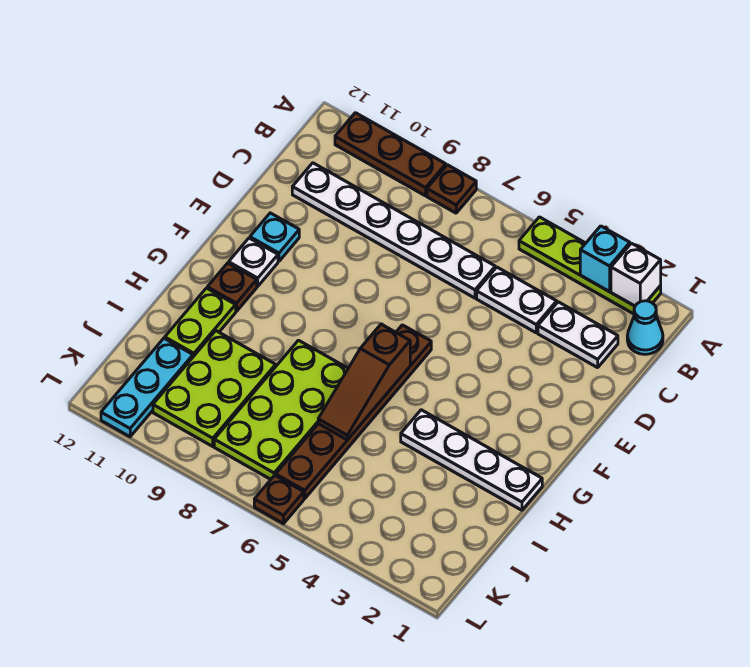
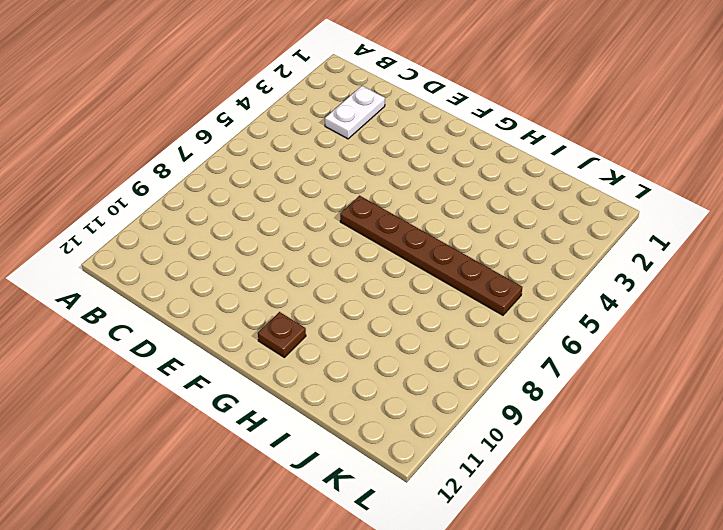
none -> lime 1x4 plate [519,217,661,314]
none -> brown 1x1 plate [427,165,476,213]
none -> brown 1x3 plate [335,113,446,196]

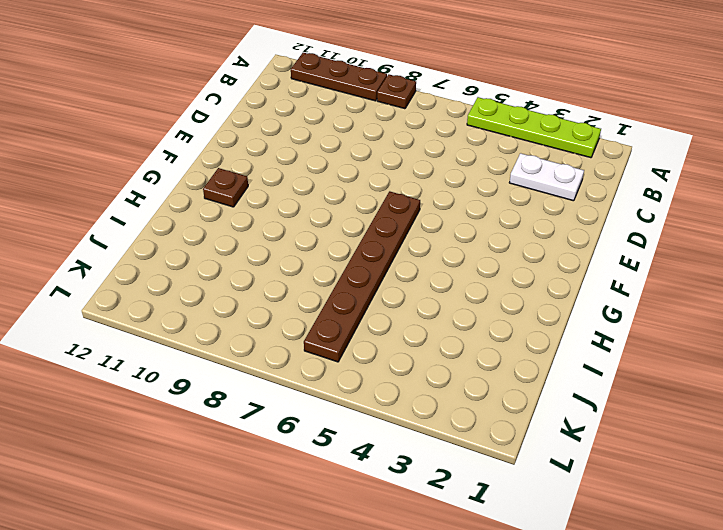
none -> cyan 1x1 cone [627,301,663,354]
none -> white 1x2 plate [477,267,557,333]
none -> white 1x6 plate [292,163,495,298]

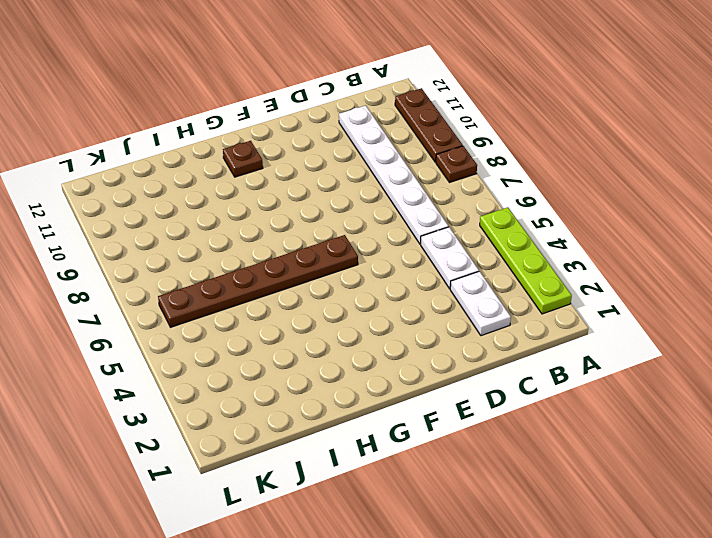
none -> cyan 1x1 cone [627,301,663,354]
none -> cyan 1x1 plate [250,213,299,261]
none -> white 1x1 plate [229,238,278,286]

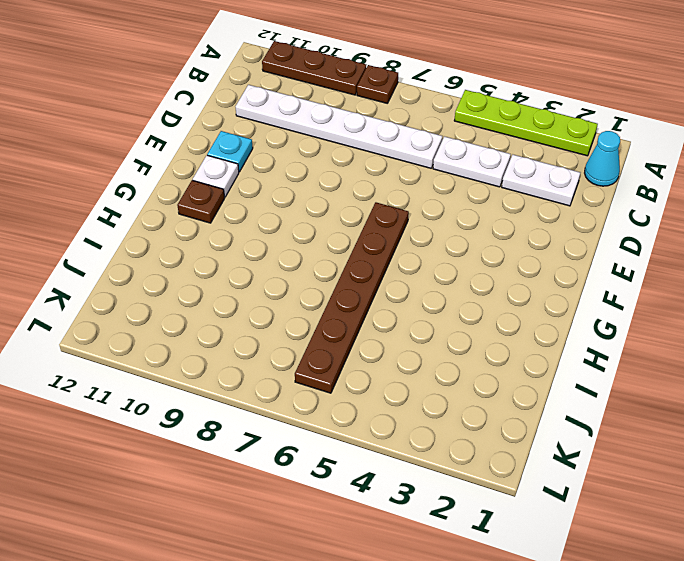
none -> white 1x4 plate [401,410,542,510]
none -> lime 2x4 plate [214,340,348,479]
none -> lime 1x2 plate [165,288,236,357]

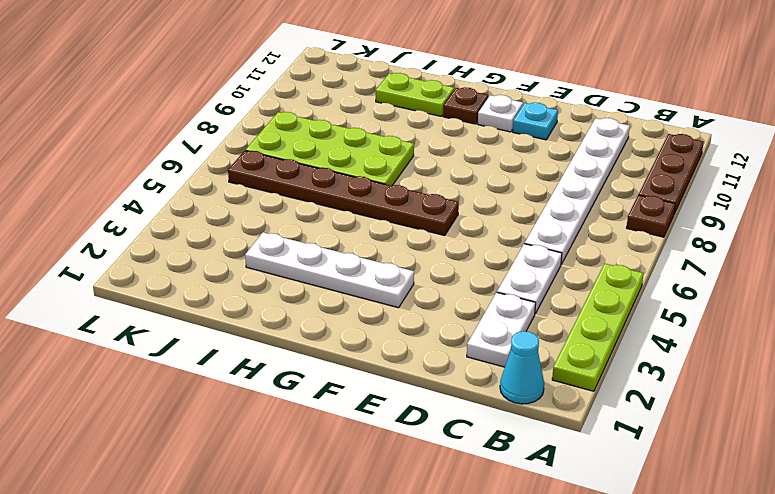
white 1x4 plate [245,232,414,308] -> white 1x4 plate turned to [401,410,542,510]
none -> lime 2x3 plate [153,331,276,446]
none -> cyan 1x3 plate [101,338,193,437]
none -> brown 1x1 plate [254,475,304,524]

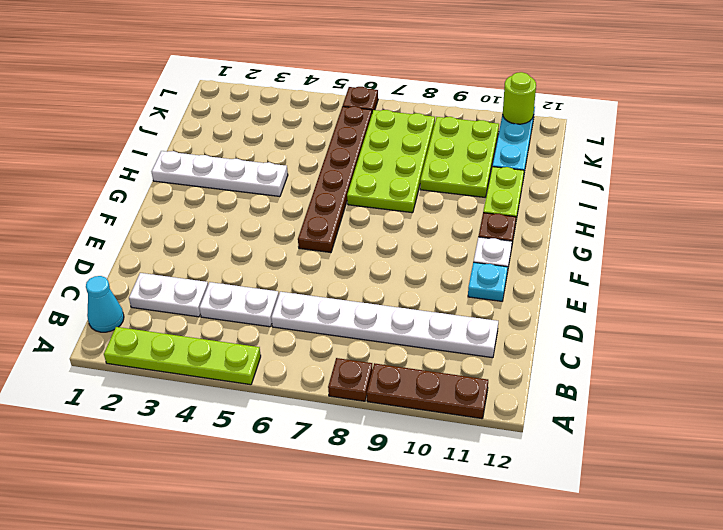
lime 1x1 round brick [503,72,536,124] -> none
none -> white 1x1 brick [611,243,661,306]
none -> cyan 1x1 brick [580,226,630,291]
none -> brown 1x3 slope [318,324,410,440]

